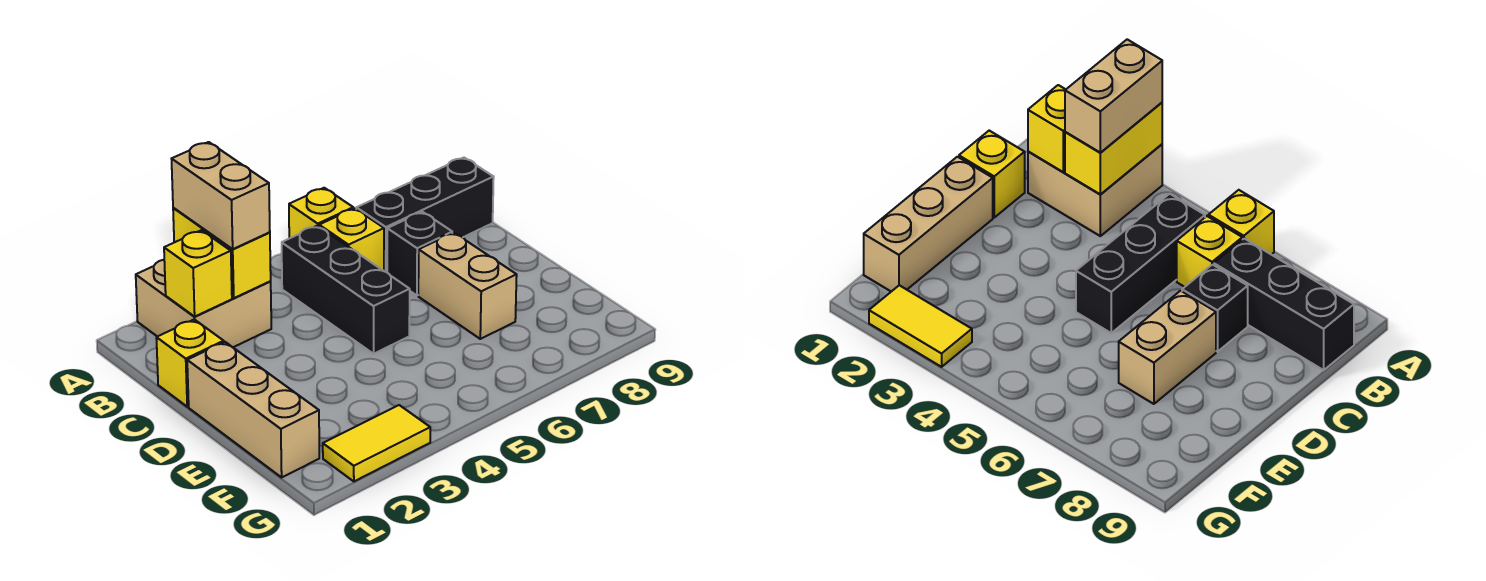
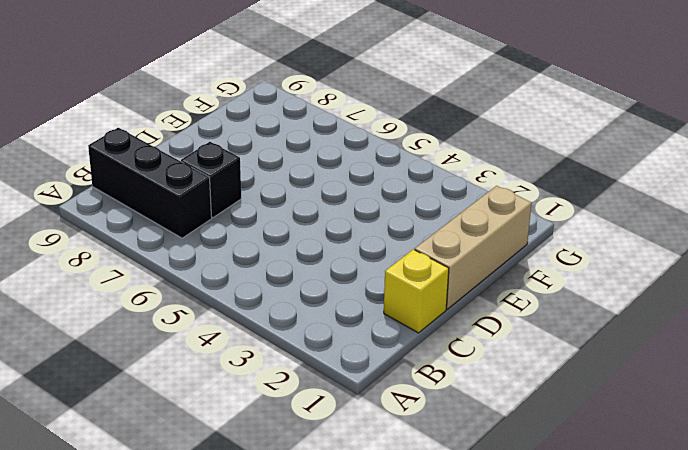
none -> tan 2x2 brick [136,260,271,347]
none -> yellow 1x1 brick [289,188,353,238]
none -> black 1x3 brick [282,226,410,354]

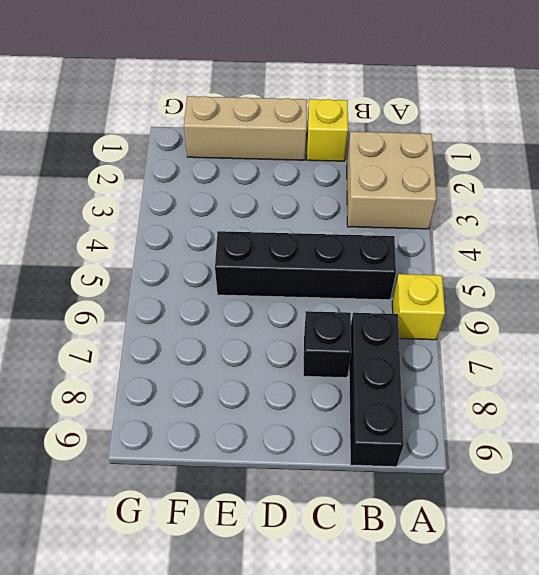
black 1x4 brick [215,231,396,300] -> black 1x3 brick [282,226,410,354]
none -> yellow 1x1 brick [319,208,384,271]
none -> tan 1x2 brick [418,233,517,339]
none -> yellow 1x2 tile [323,405,430,481]

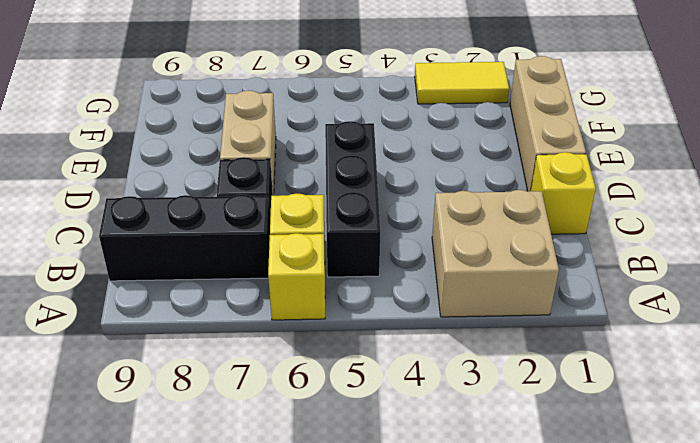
none -> yellow 1x2 brick [173,208,271,298]
none -> yellow 1x1 brick [164,230,232,316]
none -> tan 1x2 brick [172,142,270,249]

